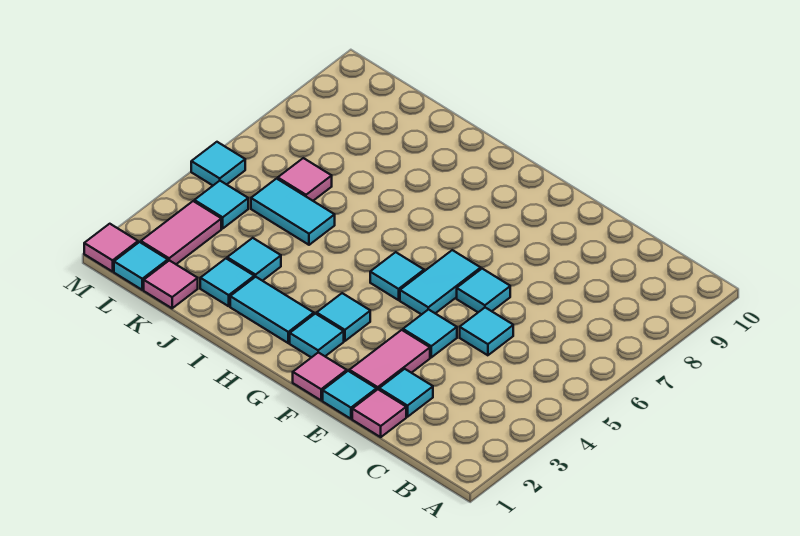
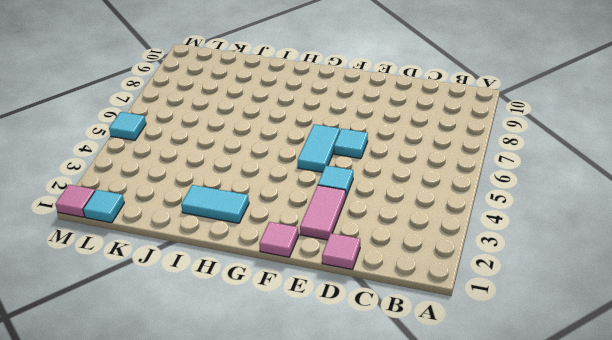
none -> cyan 1x1 tile [379,369,433,417]
none -> cyan 1x1 tile [460,308,513,355]
none -> cyan 1x1 tile [323,371,376,419]

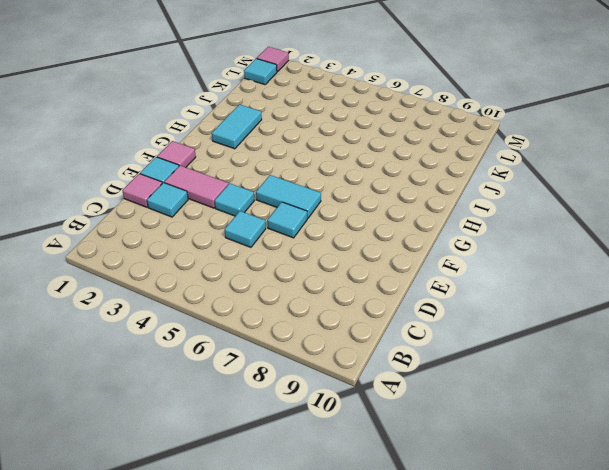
none -> cyan 1x1 tile [290,314,344,358]
none -> cyan 1x1 tile [317,293,370,341]
none -> cyan 1x1 tile [370,252,424,300]

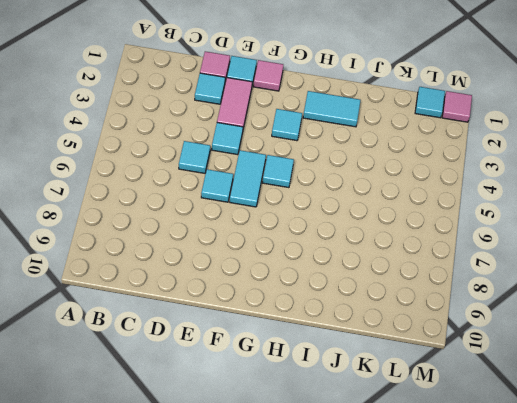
none -> cyan 1x1 tile [290,314,344,358]
none -> cyan 1x1 tile [200,259,254,306]
none -> cyan 1x1 tile [227,238,281,281]

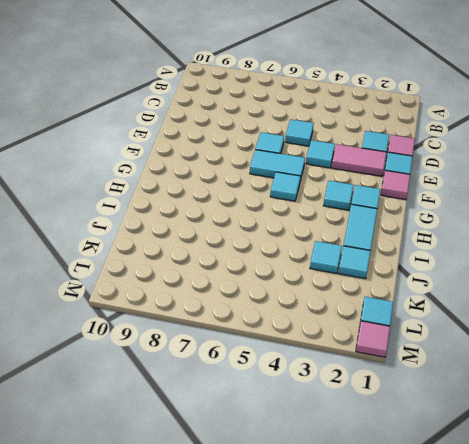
none -> cyan 1x2 tile [251,179,335,245]
none -> pink 1x1 tile [144,260,198,308]
none -> pink 1x1 tile [278,158,332,201]

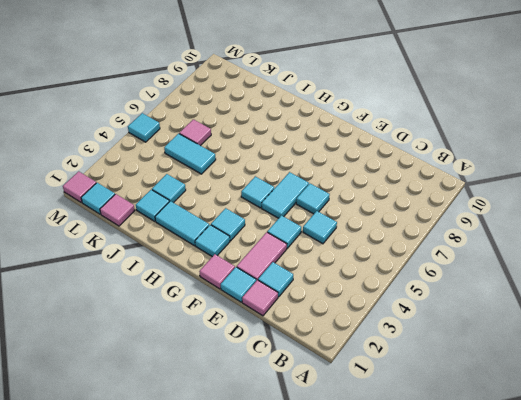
none -> pink 1x2 tile [141,201,221,264]
none -> cyan 1x1 tile [194,181,248,228]

